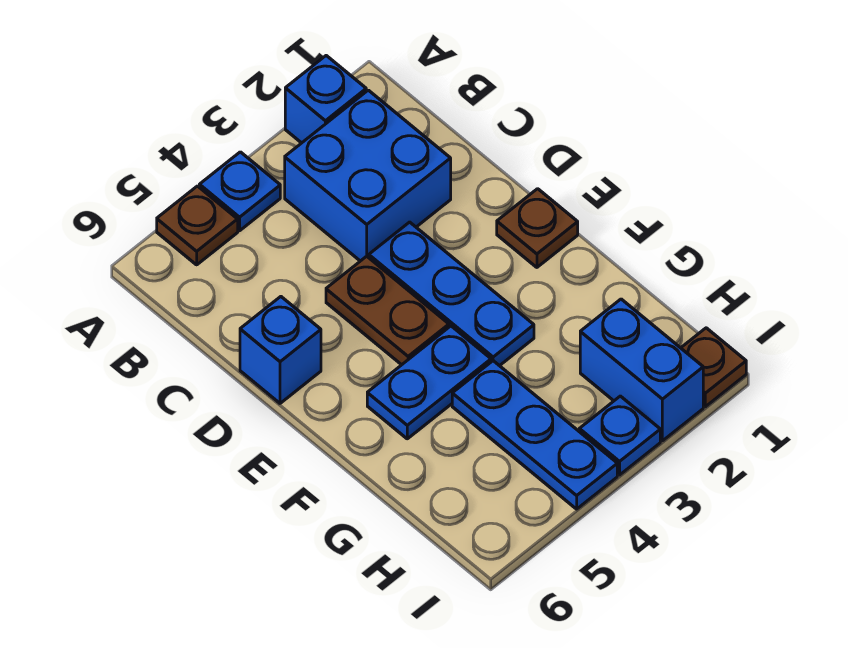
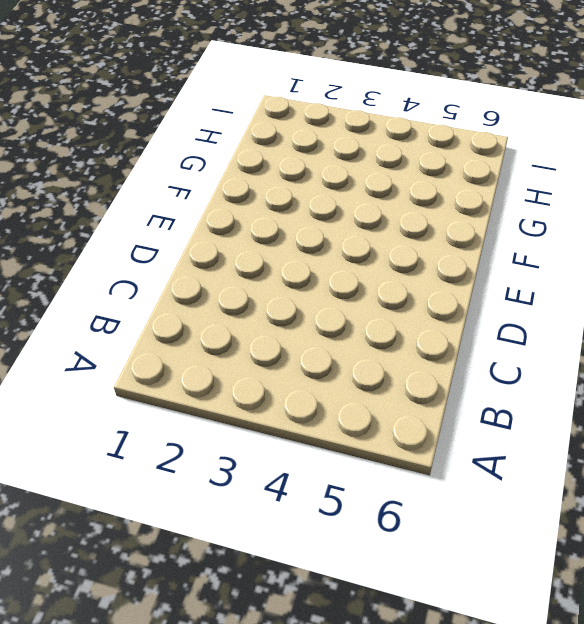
none -> blue 1x1 brick [285,56,366,143]
none -> blue 1x1 plate [199,152,280,231]
none -> brown 1x1 plate [157,186,238,265]

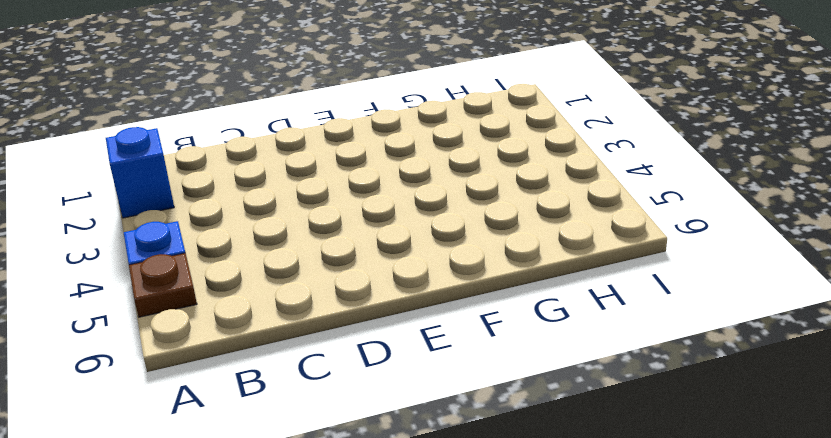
none -> blue 2x2 brick [285,90,451,261]
none -> blue 1x3 plate [369,222,534,366]
none -> brown 1x2 plate [326,256,449,365]

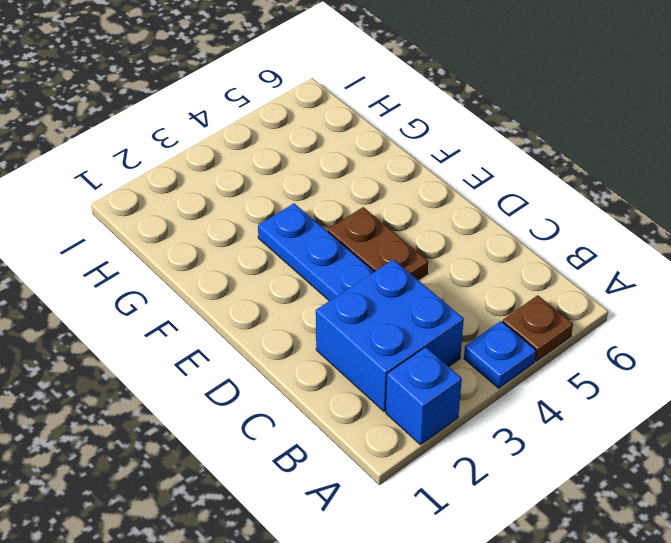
none -> blue 1x1 brick [240,297,321,403]
none -> brown 1x1 plate [497,189,578,267]
none -> blue 1x2 plate [367,326,491,439]

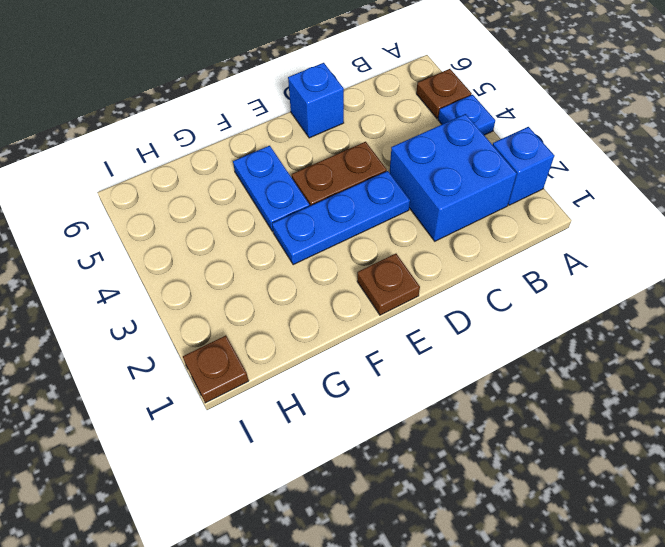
none -> blue 1x3 plate [452,361,617,509]
none -> blue 1x2 brick [580,299,703,441]
none -> blue 1x1 plate [579,396,660,475]

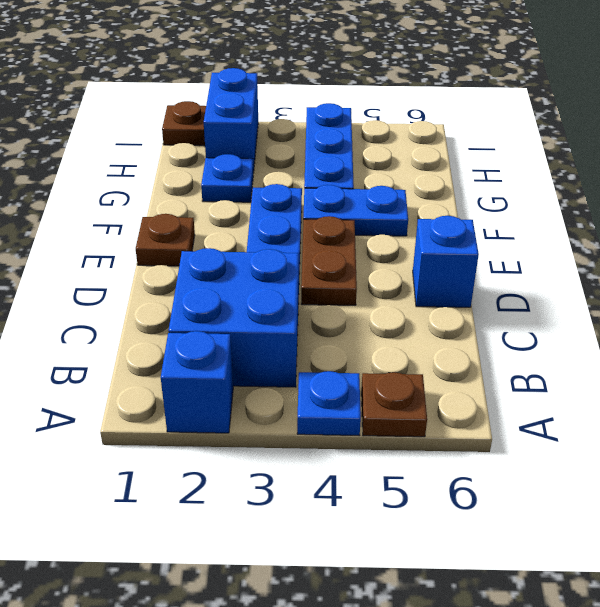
blue 1x1 plate [201,154,253,202] -> blue 1x1 plate moved to [579,396,660,475]

